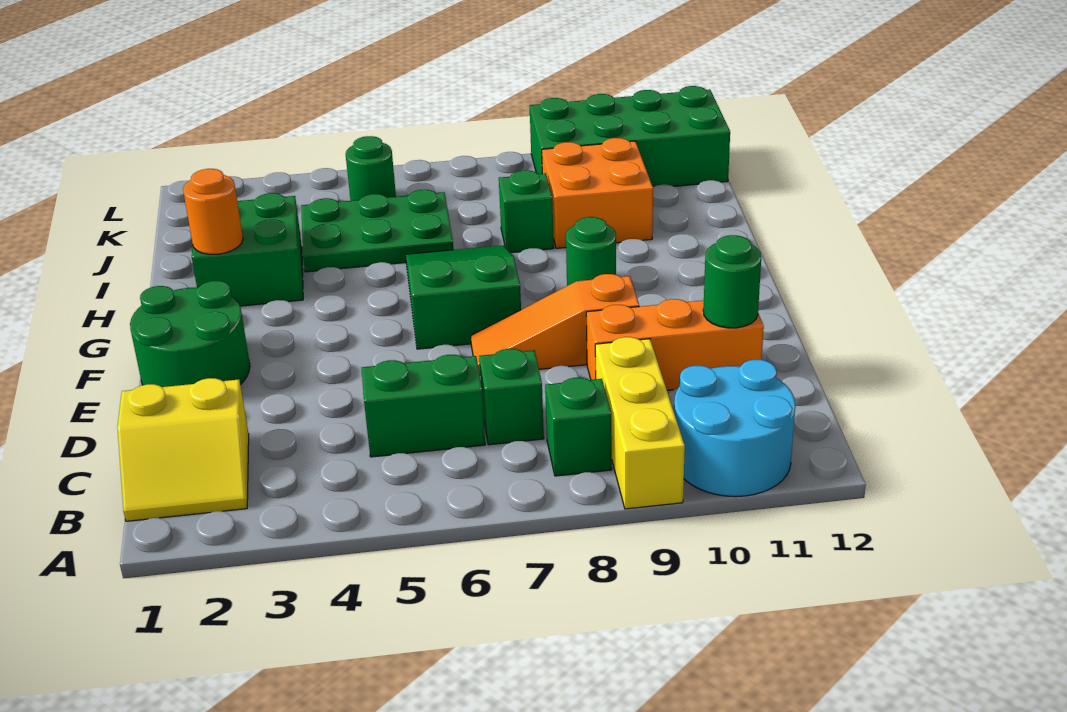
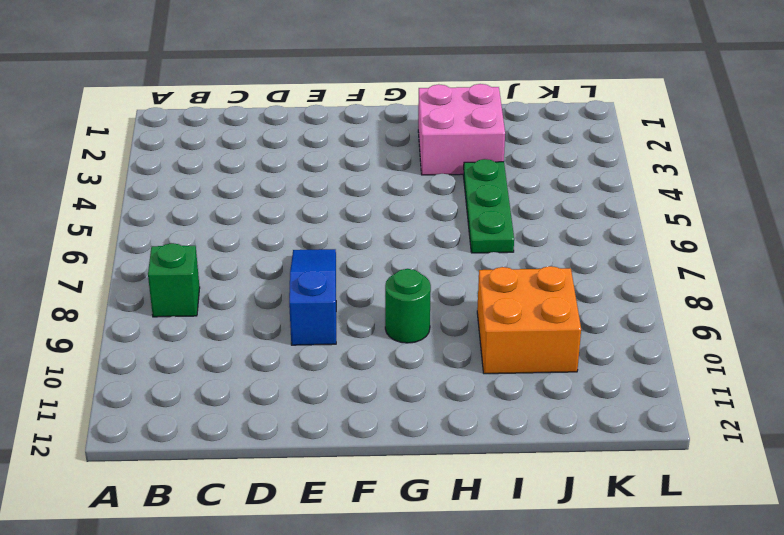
blue 1x3 slope [289,249,336,345] -> orange 1x3 slope [471,274,639,374]
pink 2x2 brick [418,84,505,175] -> green 2x2 brick [192,193,303,306]
green 1x3 plate [463,159,514,253] -> green 2x3 plate [301,190,454,272]
none -> yellow 1x3 brick [595,337,685,509]
none -> cyan 2x2 round brick [674,360,795,497]
none -> yellow 2x2 slope [117,378,249,521]

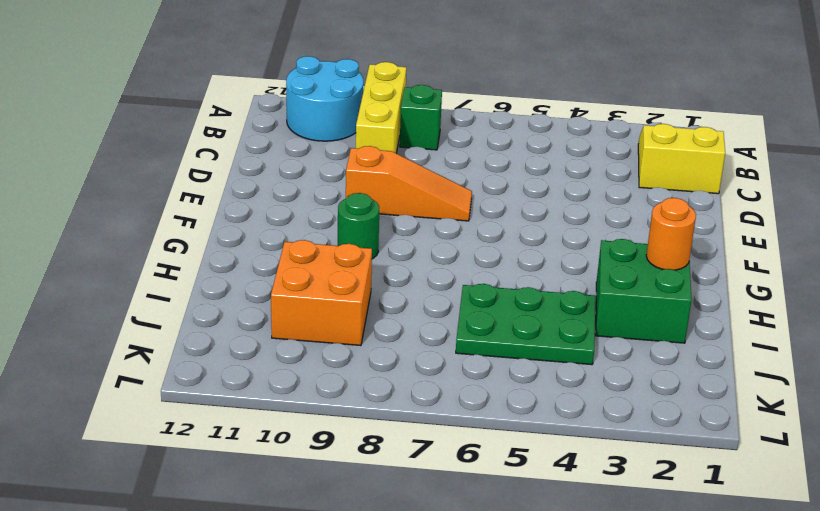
none -> green 1x2 brick [362,355,485,457]
none -> green 1x1 brick [479,349,544,445]
none -> orange 1x3 brick [586,299,764,390]

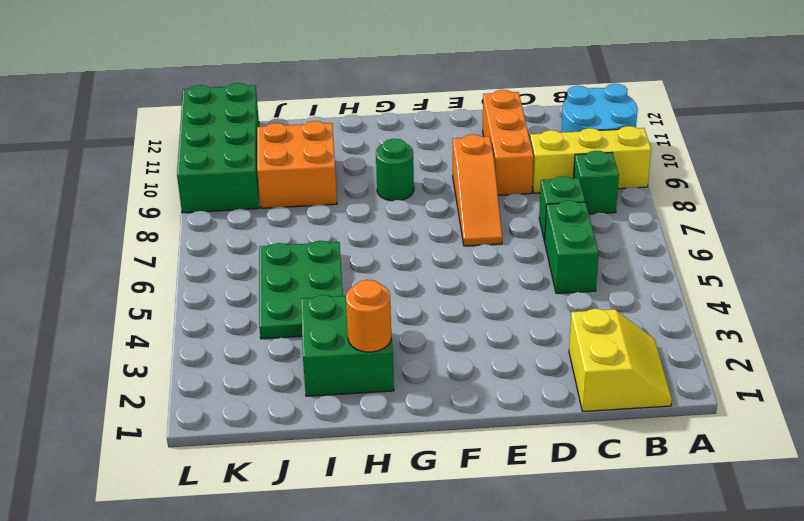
none -> green 2x2 round brick [130,281,250,387]
none -> green 2x3 slope [406,245,521,349]
none -> green 1x1 brick [499,170,554,253]

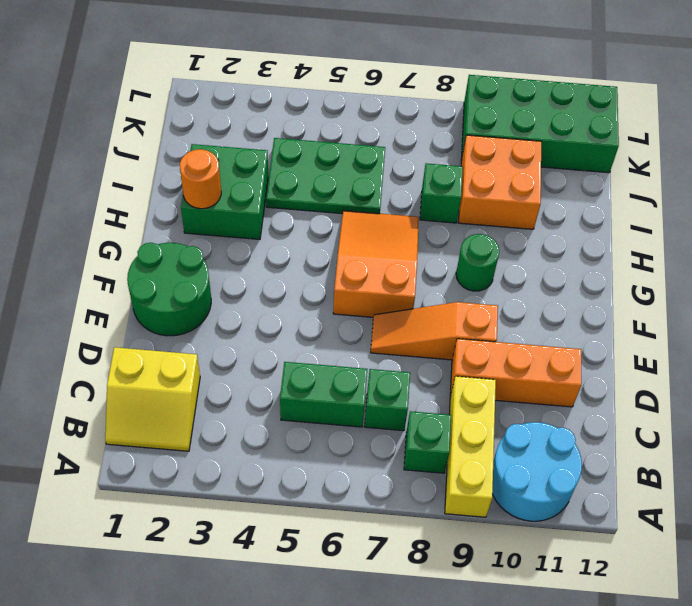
orange 2x3 slope [333,211,419,317] -> green 2x3 slope [406,245,521,349]
none -> green 1x1 round brick [346,136,396,201]
none -> green 1x1 round brick [703,235,761,328]

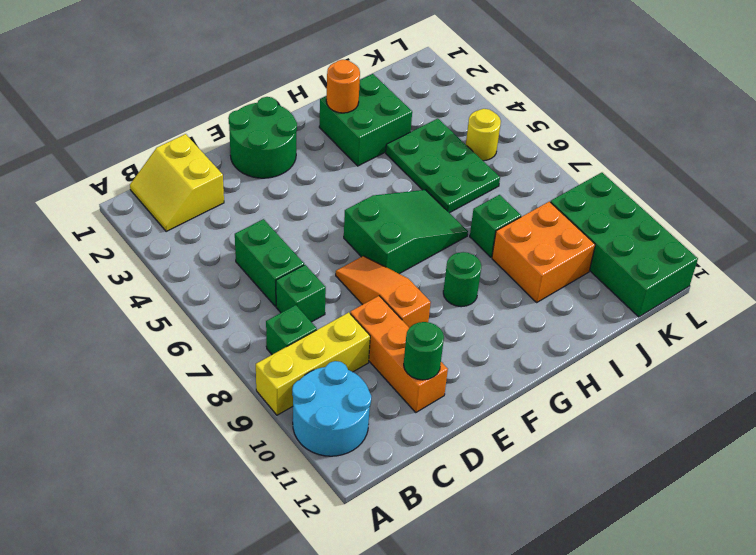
yellow 1x1 round brick [466,109,501,161] -> green 1x1 round brick [346,136,396,201]

